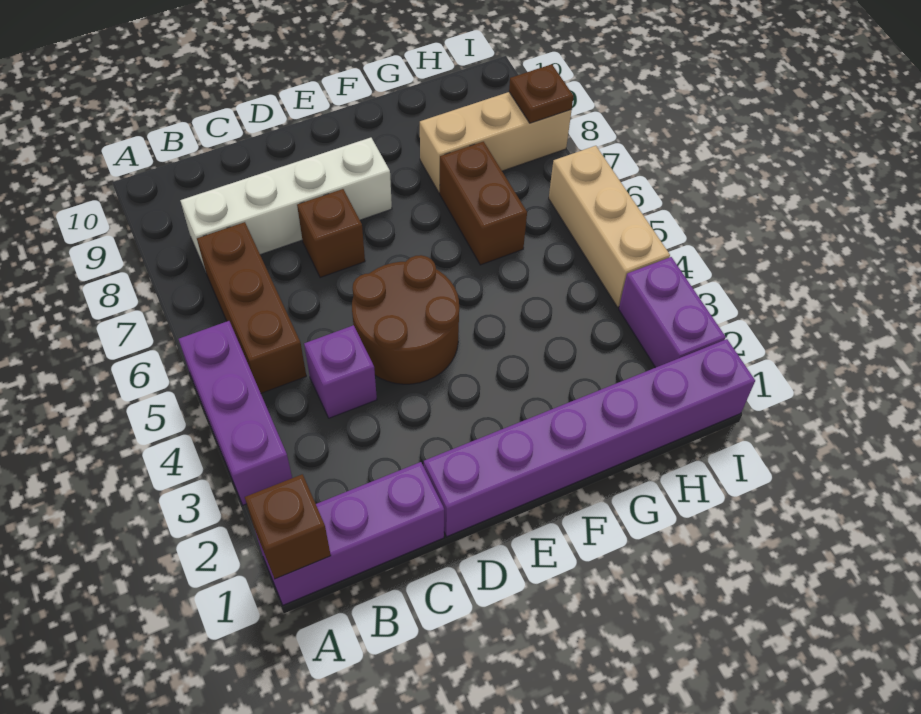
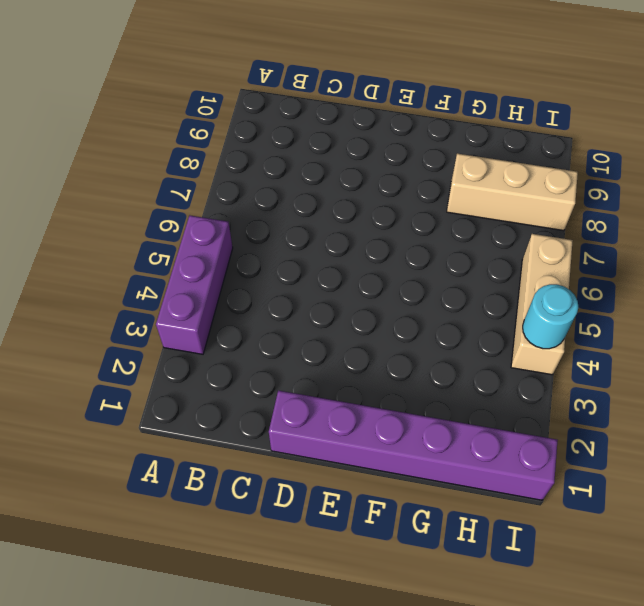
cyan 1x1 round brick [523,284,578,349] -> none
none -> purple 1x3 brick [256,462,444,605]
none -> brown 1x3 brick [197,222,306,393]
none -> white 1x4 brick [180,138,392,272]

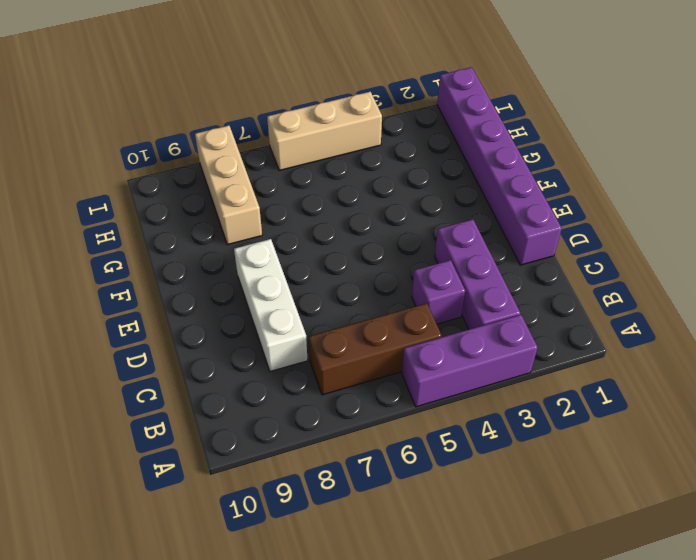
purple 1x3 brick [435,219,520,329] -> purple 1x3 brick moved to [256,462,444,605]
white 1x3 brick [234,239,308,371] -> white 1x4 brick [180,138,392,272]
none -> brown 2x2 round brick [352,255,459,384]
none -> brown 1x1 brick [297,189,365,278]
none -> brown 1x2 brick [440,142,527,265]

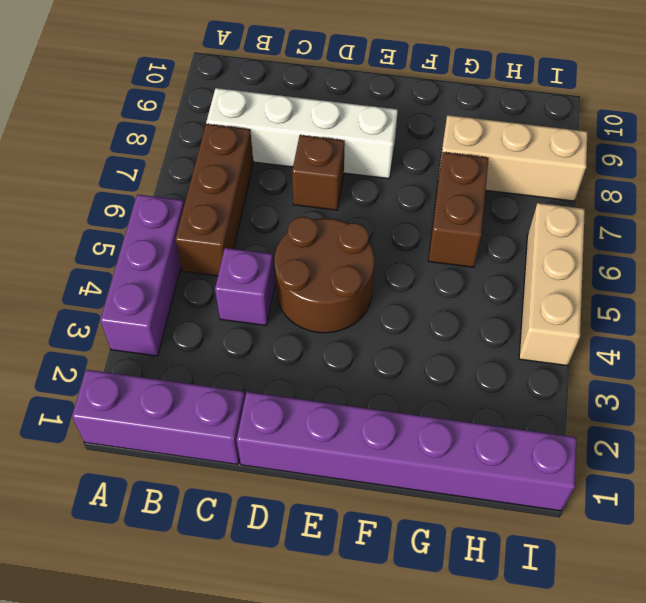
none -> purple 1x2 brick [619,257,726,368]
none -> brown 1x1 brick [245,474,331,579]
none -> brown 1x1 plate [509,64,573,123]

